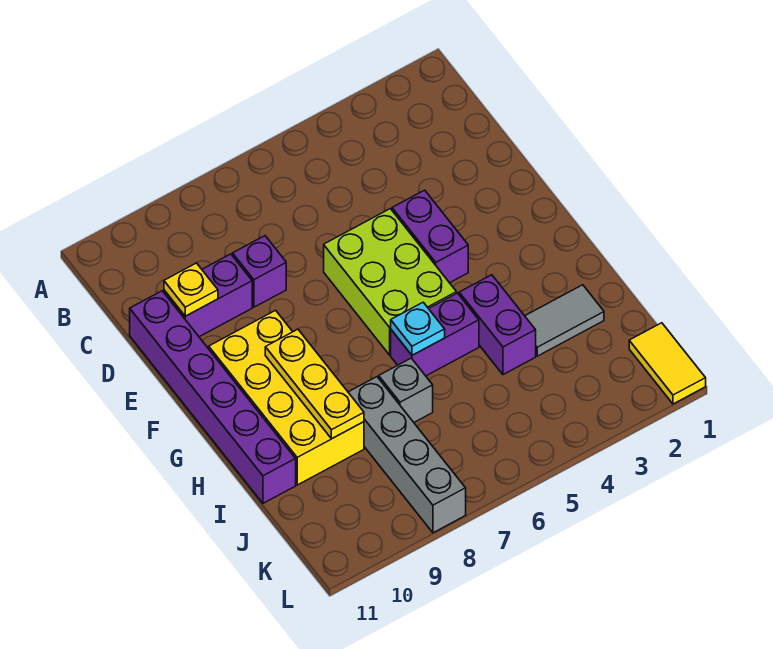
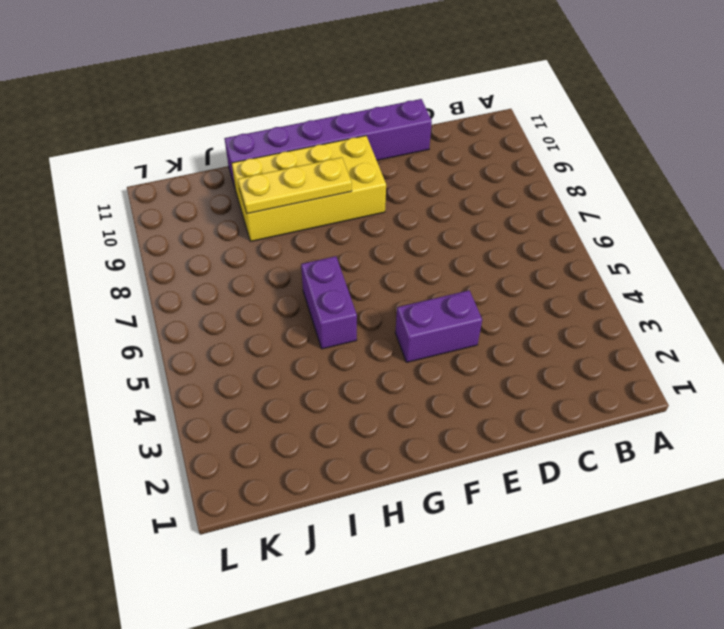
none -> purple 1x1 brick [233,236,286,307]
none -> purple 1x2 brick [164,254,252,337]
none -> lime 2x3 brick [324,209,457,355]

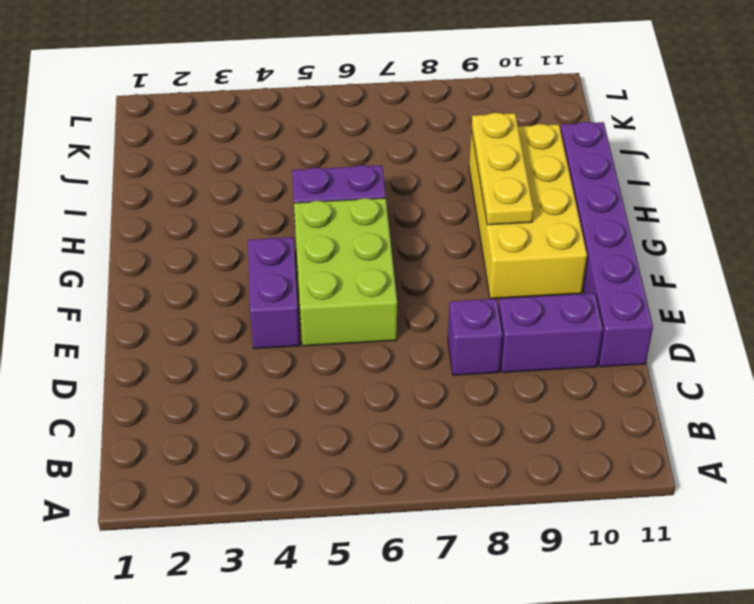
none -> purple 1x2 brick [459,275,536,375]
none -> grey 1x2 tile [525,285,604,356]
none -> grey 1x1 brick [379,358,433,422]

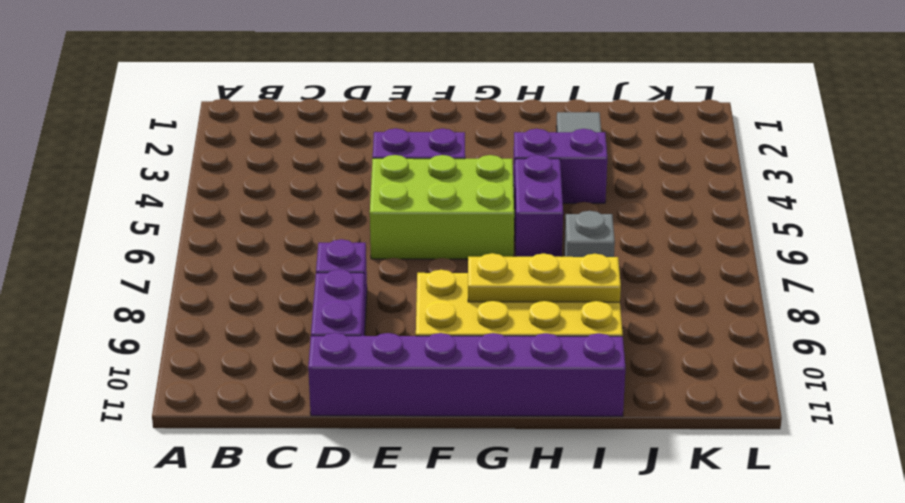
none -> grey 1x4 brick [348,377,466,533]
none -> yellow 1x2 tile [629,323,706,404]
none -> yellow 1x1 plate [164,263,218,316]

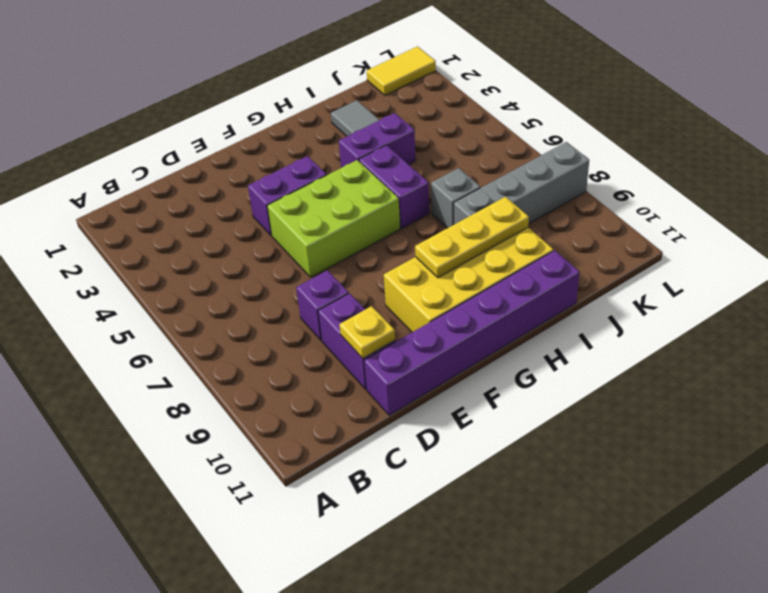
none -> cyan 1x1 plate [391,302,445,355]

